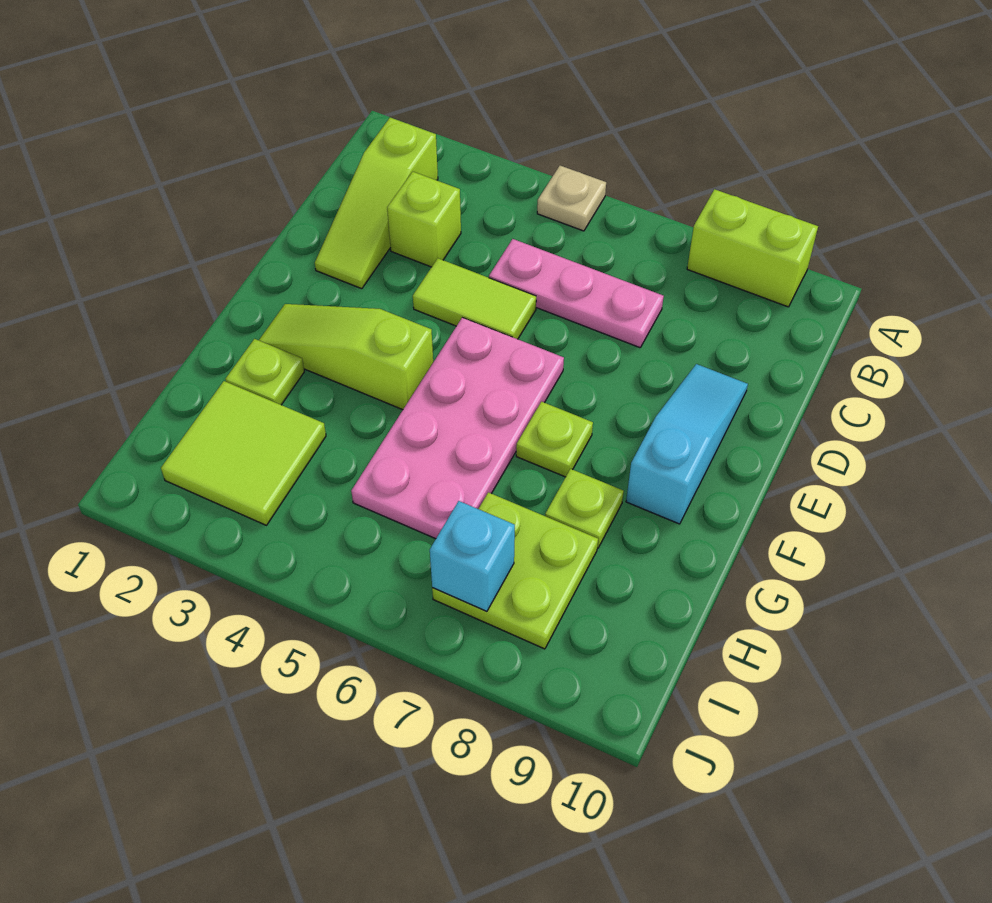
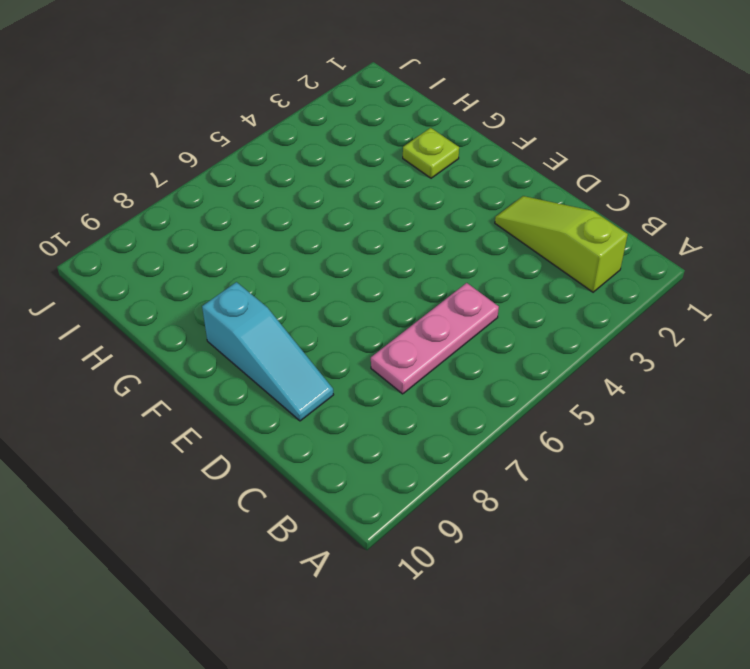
none -> tan 1x1 plate [537,166,606,231]
none -> lime 1x2 brick [687,189,818,307]
none -> lime 1x1 brick [387,172,461,267]

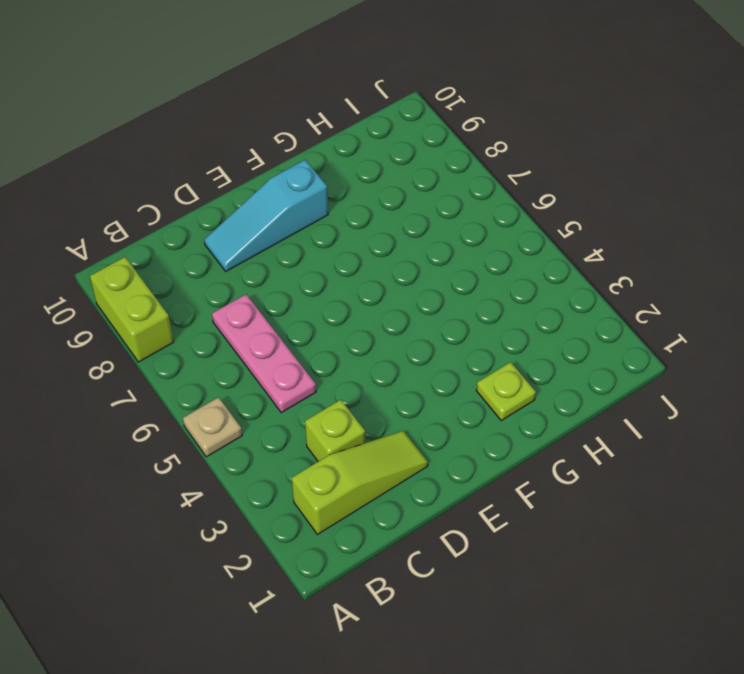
none -> lime 1x2 tile [413,258,536,339]
none -> pink 2x4 plate [351,318,564,539]
none -> lime 1x3 slope [259,304,433,410]

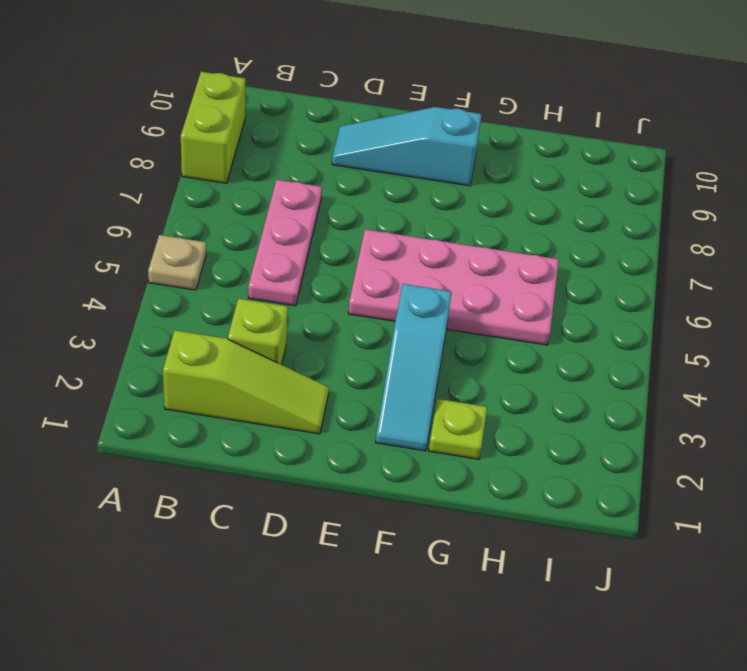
cyan 1x3 slope [376,284,452,451] -> lime 1x3 slope [259,304,433,410]
none -> lime 1x2 tile [413,258,536,339]
none -> lime 1x1 plate [516,402,593,477]
none -> lime 1x1 plate [545,469,624,548]

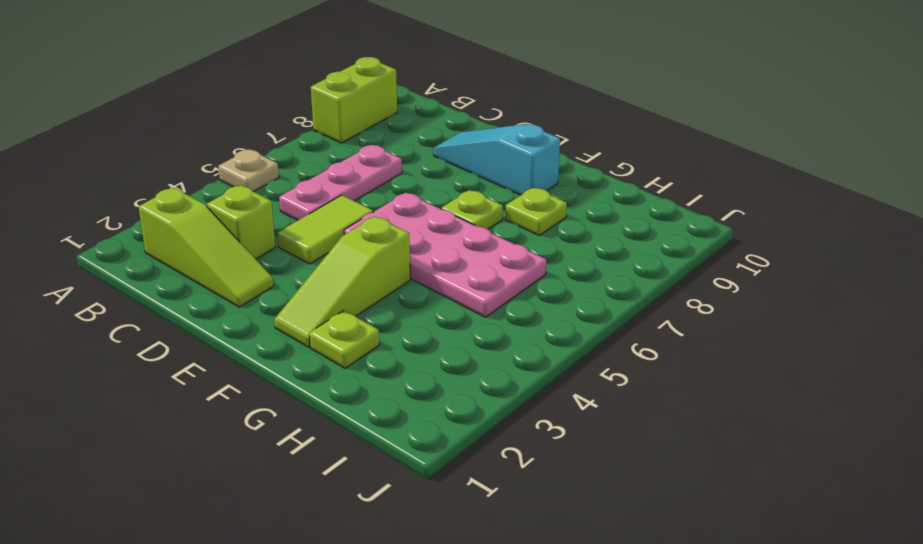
none -> lime 2x2 tile [161,381,326,525]
none -> lime 2x2 plate [432,492,598,649]
none -> cyan 1x1 brick [430,501,515,612]

